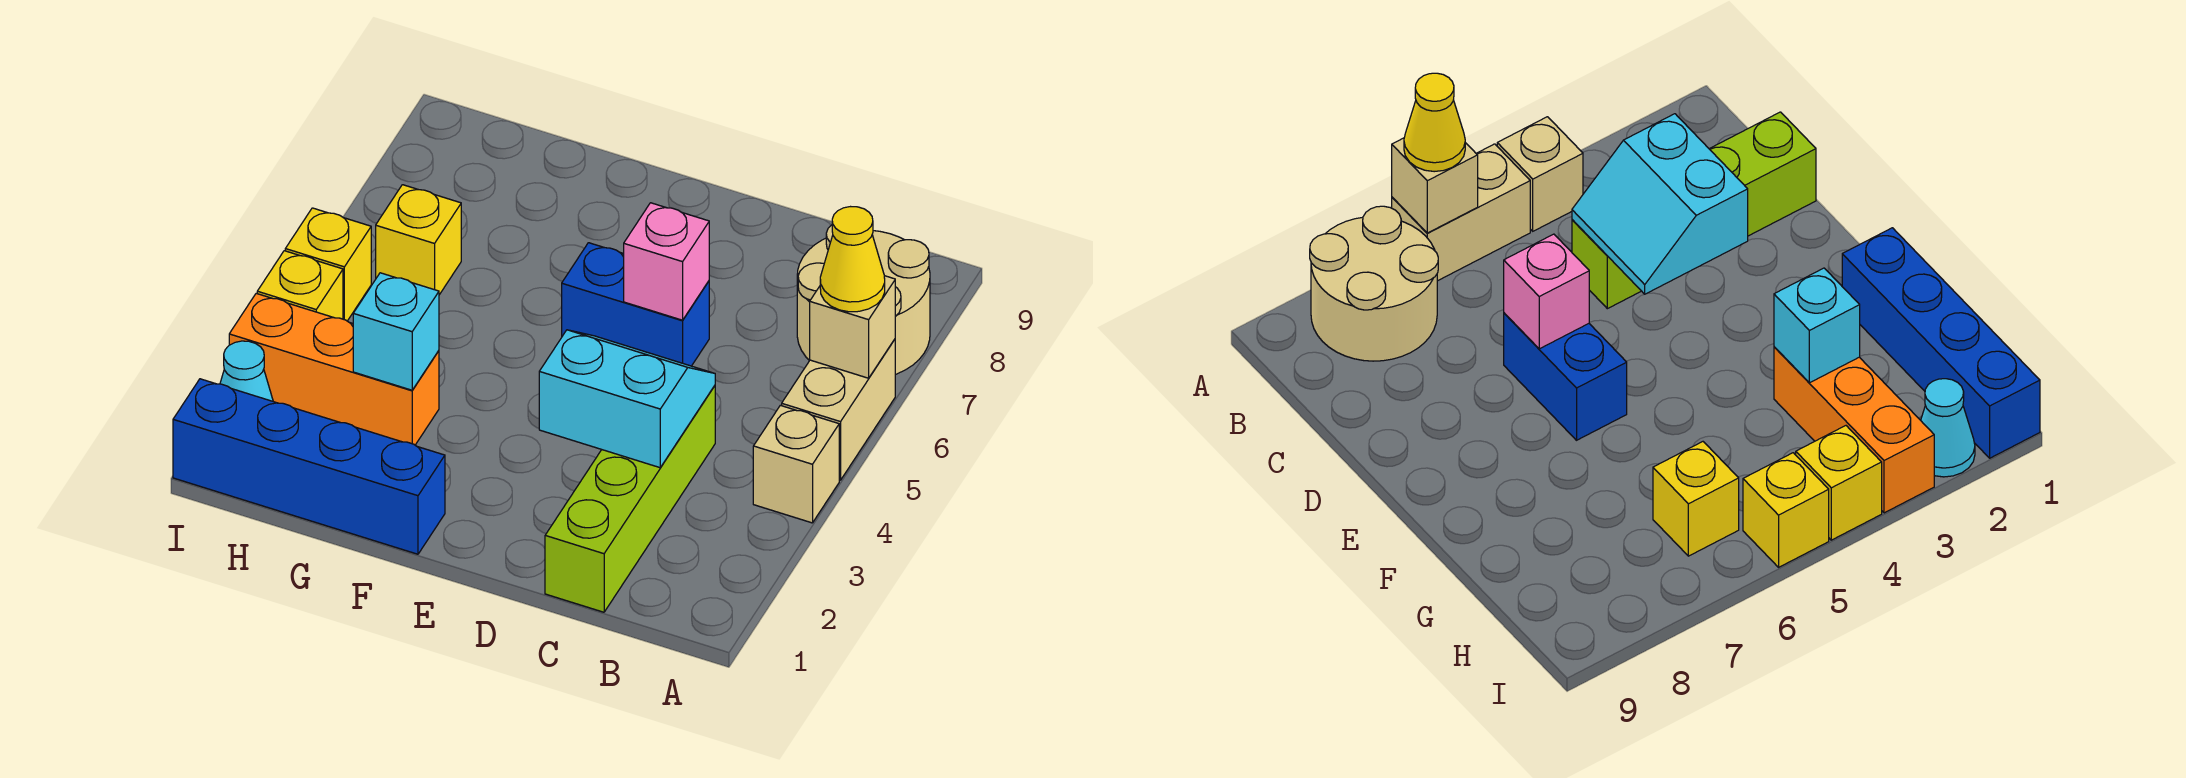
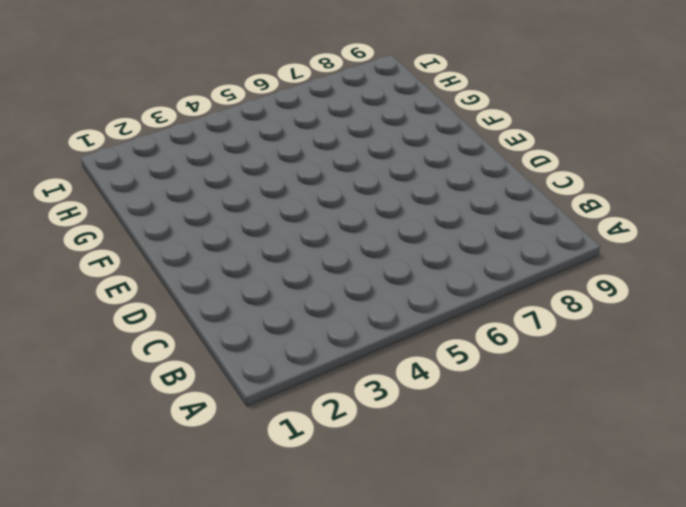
none -> tan 1x1 brick [753,405,839,523]
none -> tan 1x2 brick [782,339,895,480]
none -> tan 2x2 round brick [797,225,930,374]

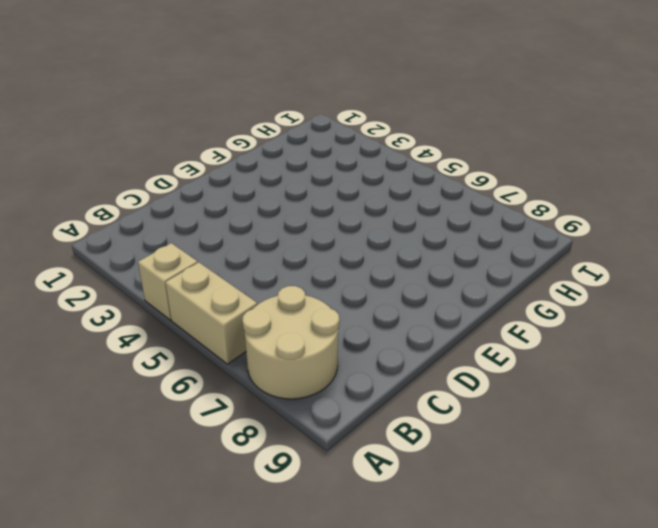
none -> lime 1x4 brick [545,386,715,612]
none -> blue 1x2 brick [562,243,709,366]
none -> blue 1x4 brick [173,379,445,554]

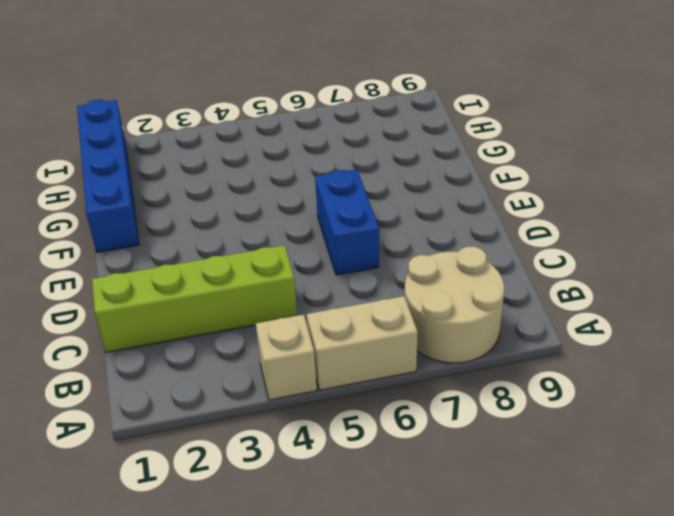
none -> orange 1x3 brick [229,293,439,445]
none -> yellow 1x1 brick [376,185,461,295]
none -> cyan 1x1 cone [220,341,273,401]

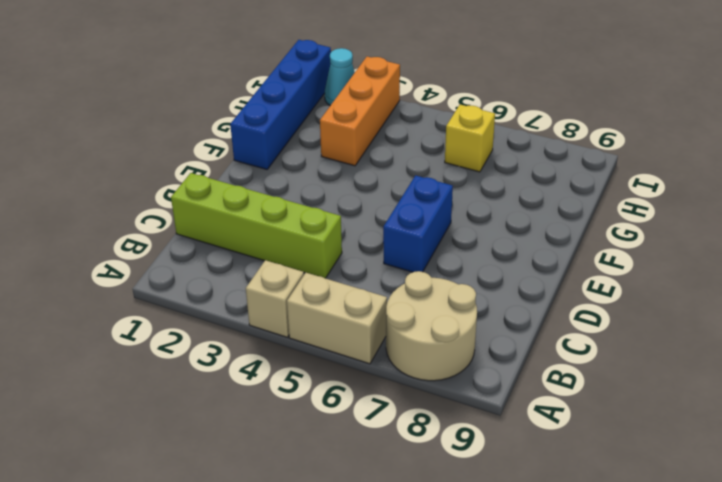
none -> yellow 1x1 brick [257,251,343,319]
none -> yellow 1x1 brick [285,208,371,321]
none -> tan 1x1 brick [810,276,895,378]

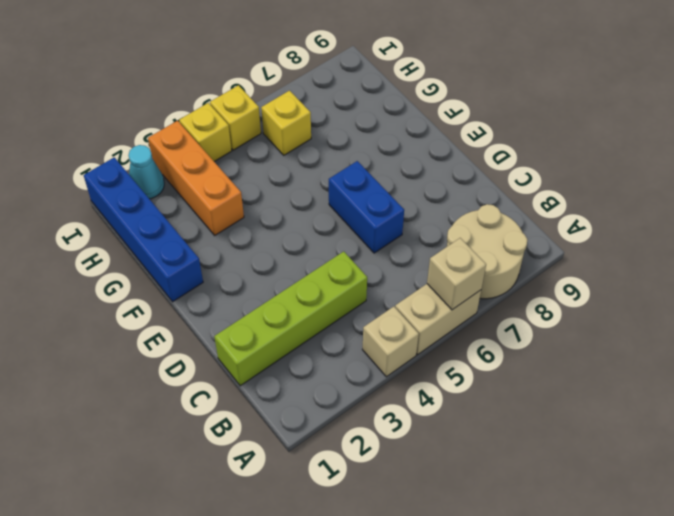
none -> cyan 2x2 slope [539,330,715,468]
none -> pink 1x1 brick [624,203,709,320]
none -> cyan 1x1 brick [353,273,439,390]

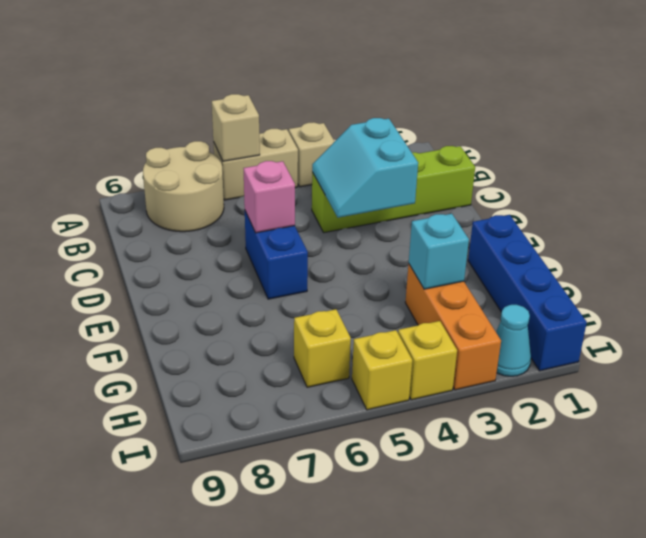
none -> yellow 1x1 cone [820,207,885,312]

